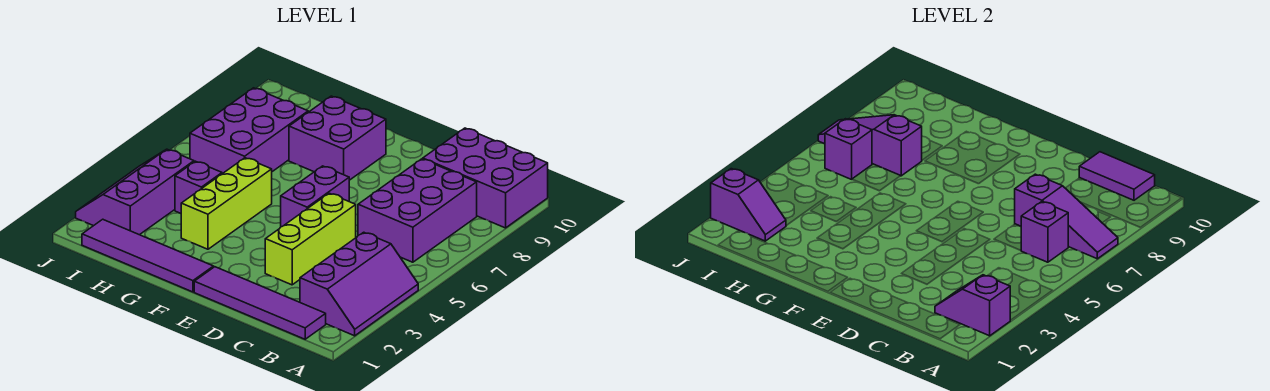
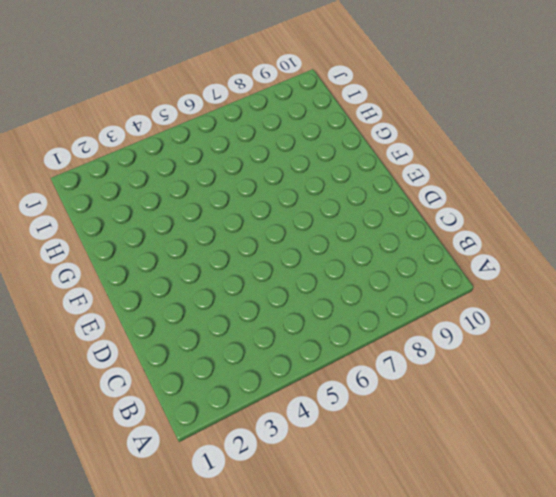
none -> purple 2x3 slope [300,232,418,336]
none -> purple 2x3 brick [423,128,548,228]
none -> purple 1x4 tile [194,267,326,339]

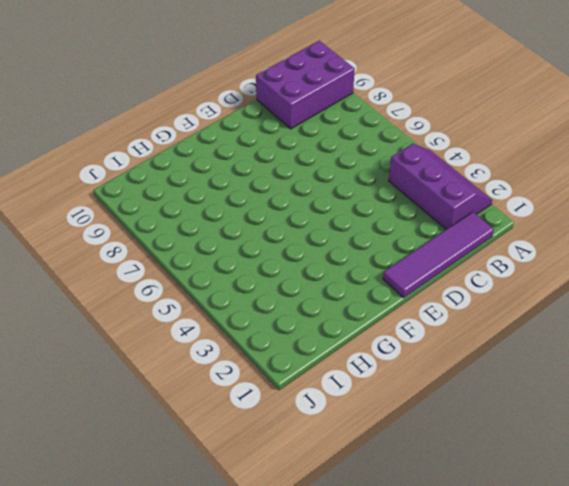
none -> purple 2x3 brick [358,159,477,262]
none -> lime 1x3 brick [265,193,356,285]
none -> purple 1x2 brick [281,166,349,227]

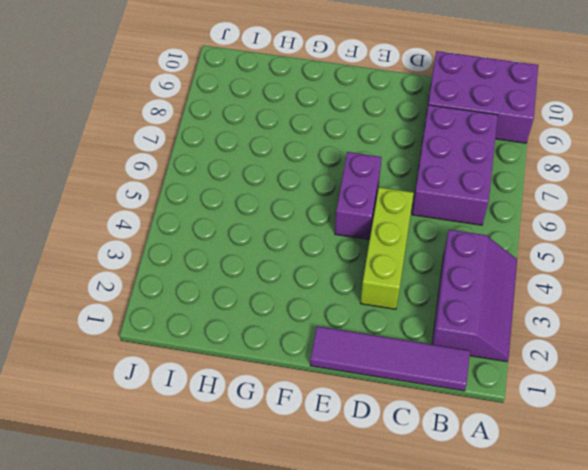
none -> purple 1x4 tile [82,219,214,292]
none -> purple 2x2 brick [289,96,386,180]
none -> lime 1x3 brick [181,158,272,249]

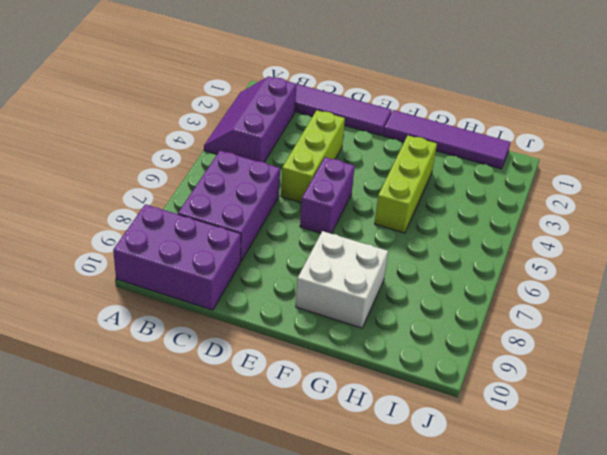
white 2x2 brick [296,231,388,328] -> purple 2x2 brick [289,96,386,180]
none -> purple 1x1 brick [175,161,222,214]
none -> purple 2x3 brick [190,88,308,174]
none -> purple 2x3 slope [76,149,194,235]

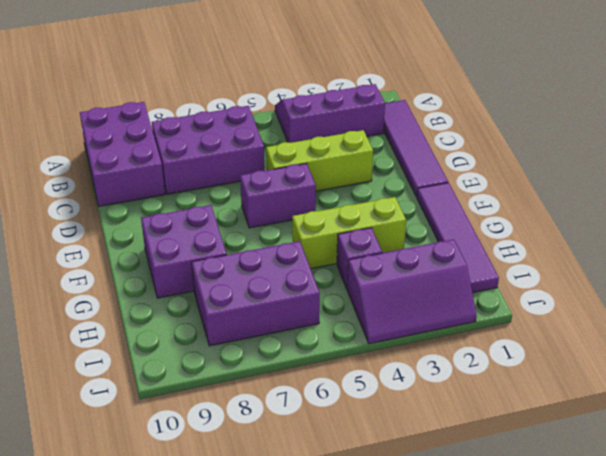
none -> purple 1x2 slope [935,275,1010,336]
none -> purple 1x3 slope [1015,174,1118,259]
none -> purple 1x1 brick [1021,202,1068,262]

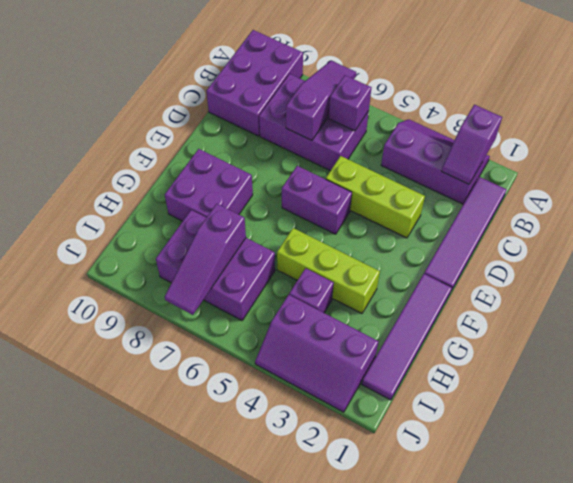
none -> purple 1x2 tile [1079,152,1155,200]
none -> purple 1x2 slope [711,169,786,241]
none -> purple 1x1 brick [825,119,872,179]

